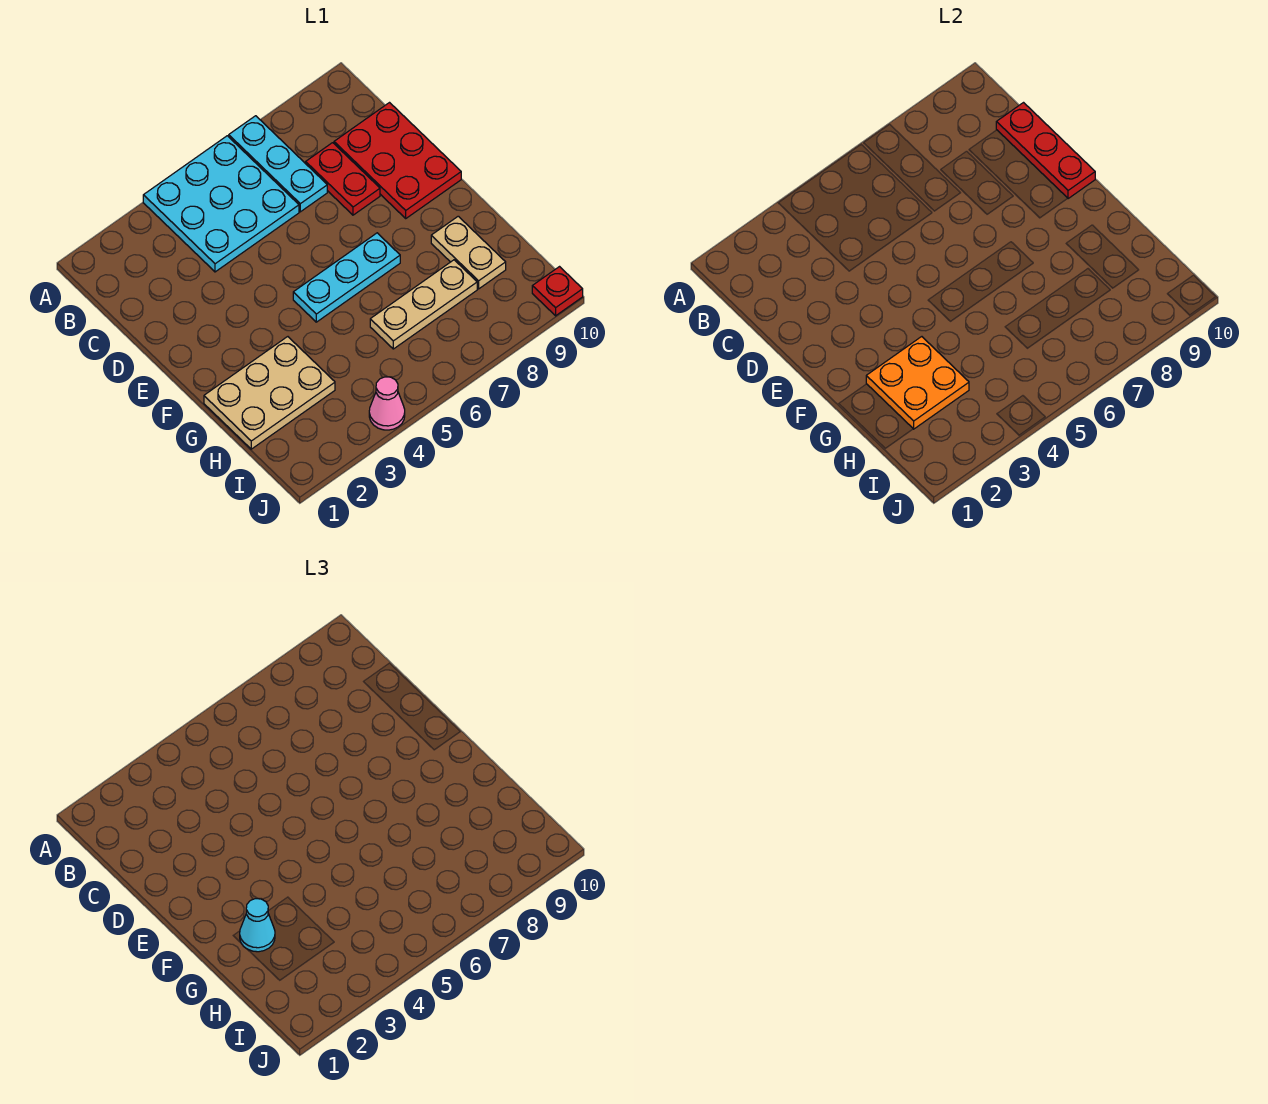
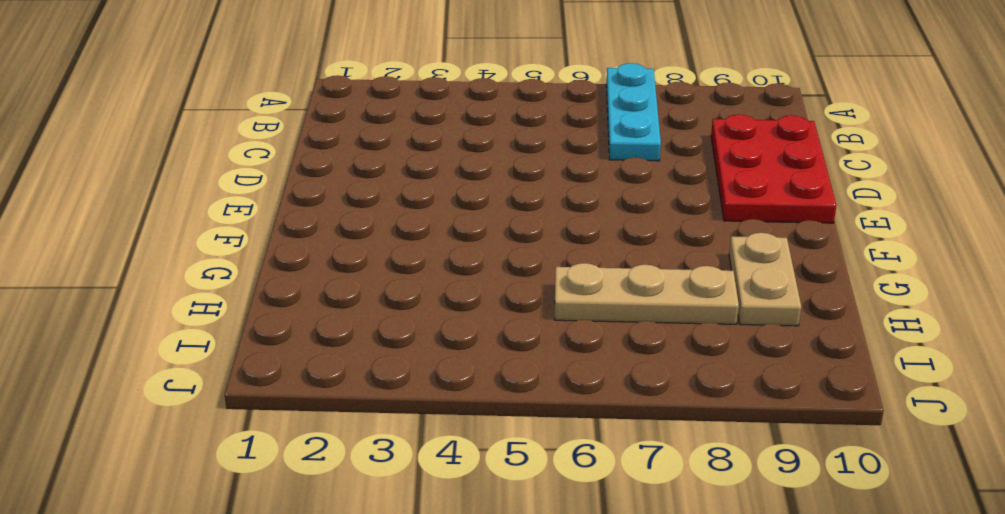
none -> cyan 3x3 plate [143,136,299,272]
none -> red 1x2 plate [306,143,380,215]
none -> cyan 1x3 plate [293,233,400,322]

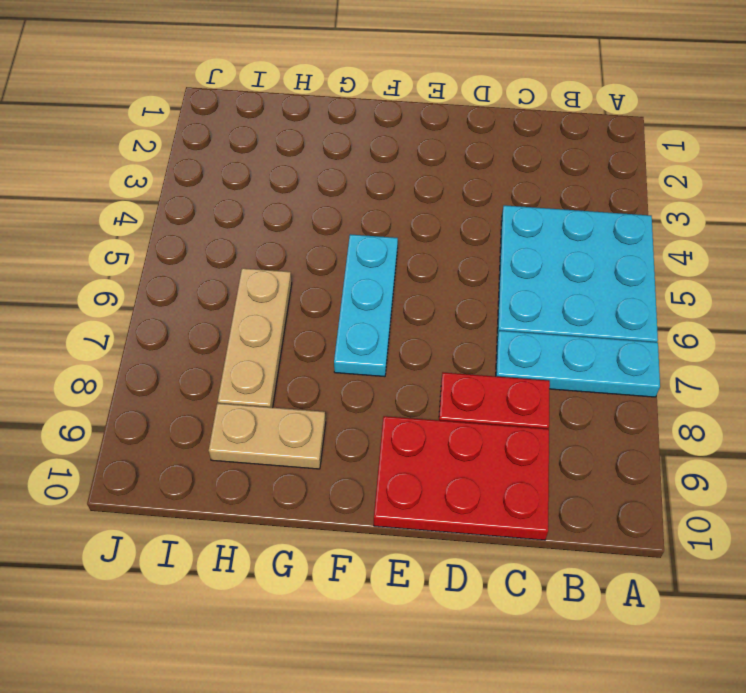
none -> tan 2x3 plate [204,337,335,449]
none -> pink 1x1 cone [369,377,405,430]
none -> red 1x1 plate [532,267,583,316]

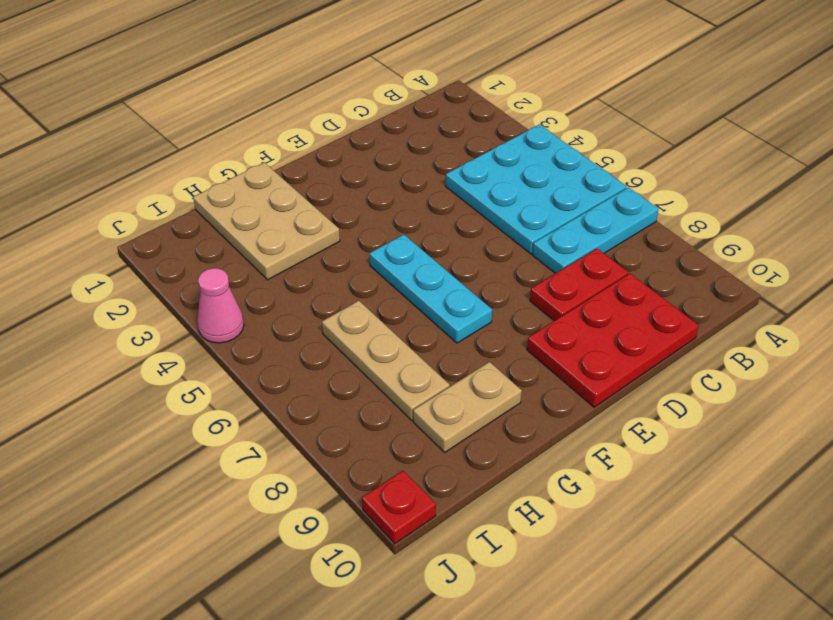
none -> red 1x3 plate [996,103,1095,199]
none -> orange 2x2 plate [866,337,969,429]
none -> cyan 1x1 cone [240,899,275,952]

